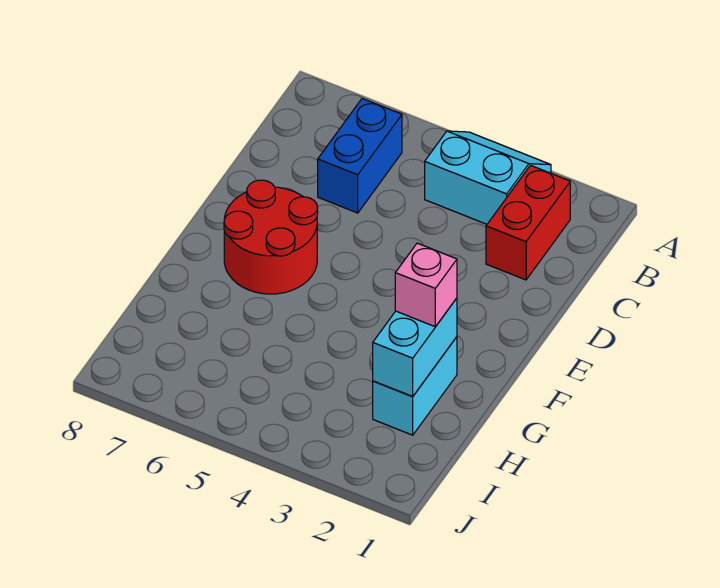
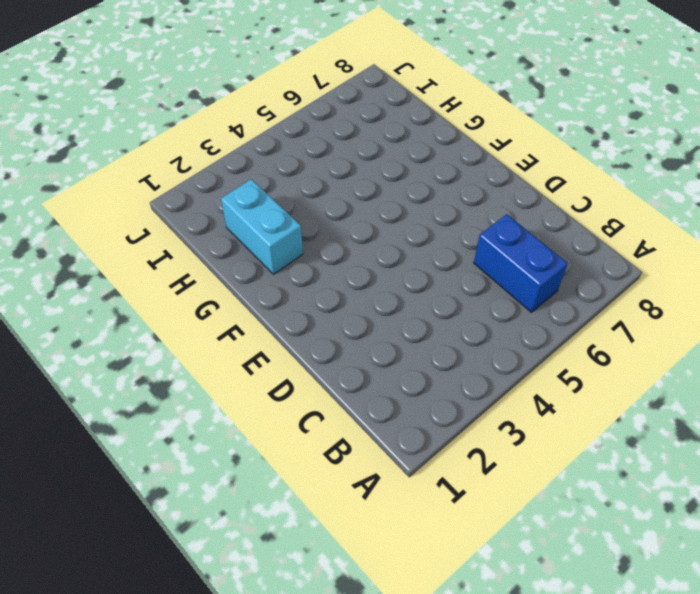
none -> cyan 2x2 slope [425,131,551,224]
none -> red 1x2 brick [486,165,570,280]

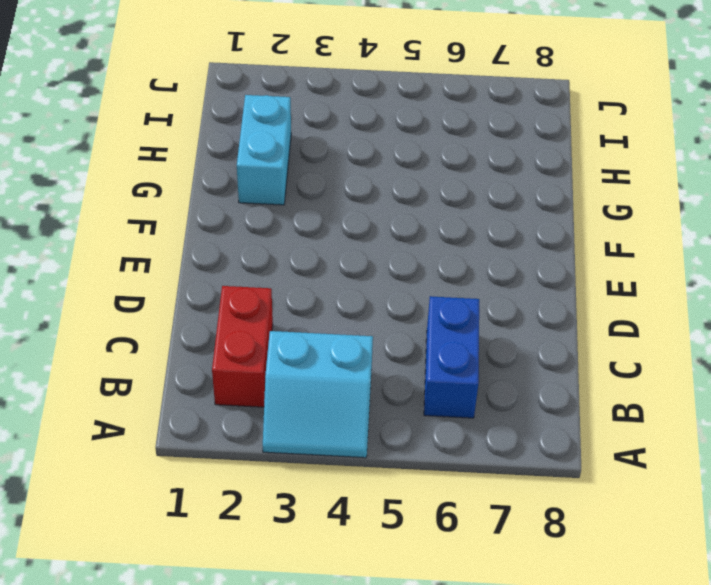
none -> red 2x2 round brick [224,180,318,294]
none -> cyan 1x2 brick [373,298,457,397]

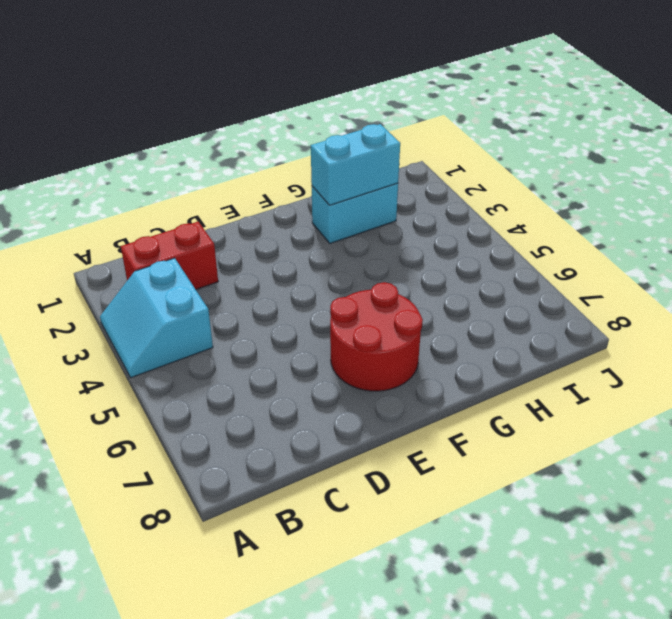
none -> blue 1x2 brick [318,99,402,213]
none -> pink 1x1 brick [395,243,457,327]

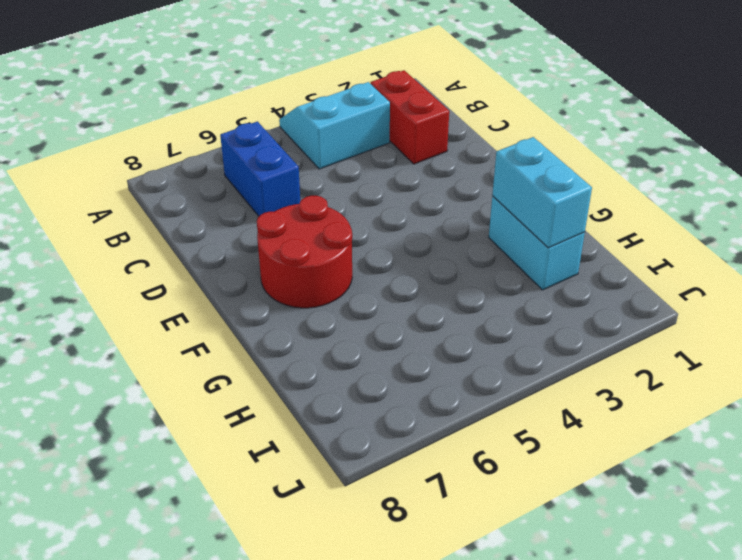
none -> pink 1x1 brick [395,243,457,327]

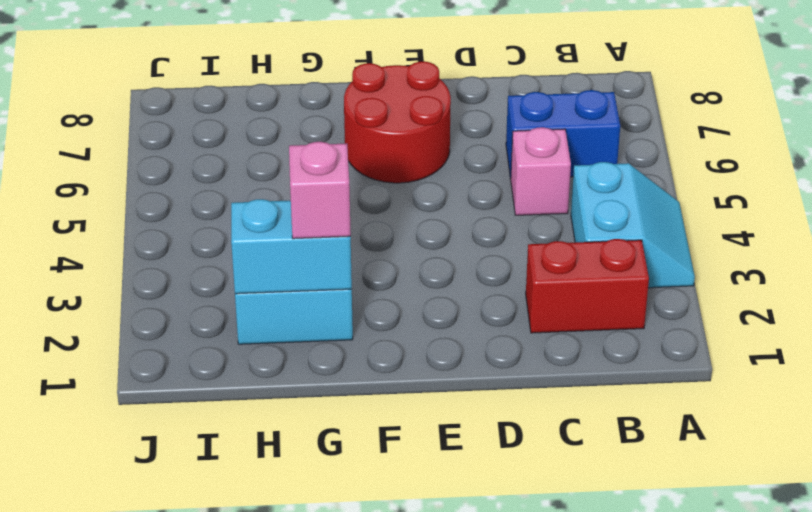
pink 1x1 brick [511,127,571,215] -> none

